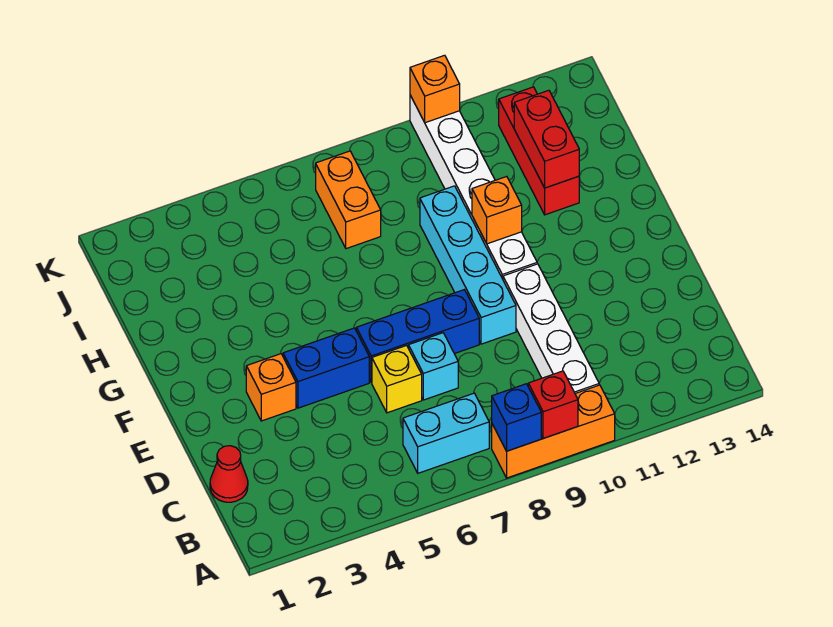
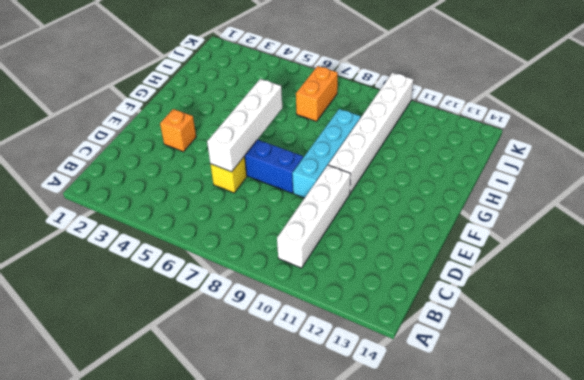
white 1x4 brick [207,79,282,172] -> none
none -> orange 1x3 brick [492,385,615,478]
none -> cyan 1x2 brick [403,393,489,473]
none -> red 1x1 cone [210,446,248,502]

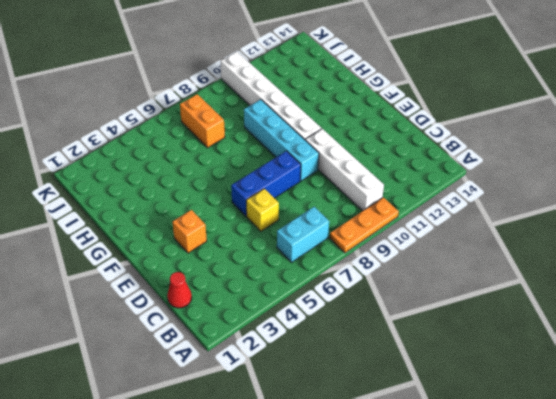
orange 1x3 plate [330,197,399,253] -> orange 1x3 brick [492,385,615,478]
none -> cyan 1x1 brick [409,333,458,400]
none -> blue 1x2 brick [283,328,369,408]
none -> red 1x3 brick [499,87,579,215]

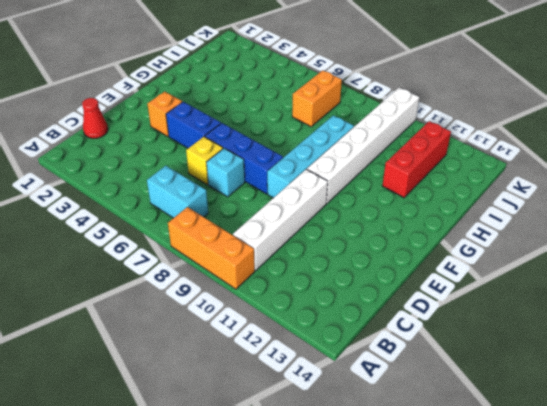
none -> blue 1x1 brick [492,384,541,451]
none -> red 1x1 brick [528,371,578,438]
none -> orange 1x1 brick [472,176,522,244]

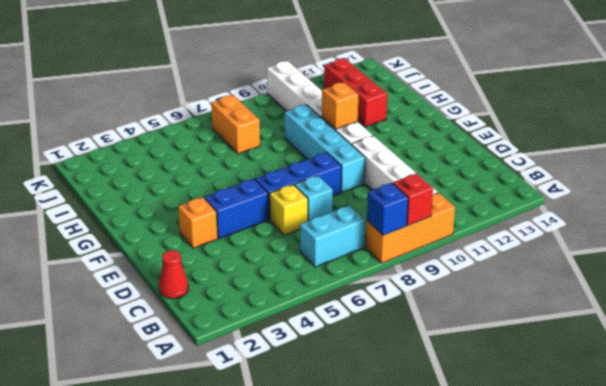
none -> red 1x2 brick [514,90,579,188]
none -> orange 1x1 brick [410,55,460,123]

